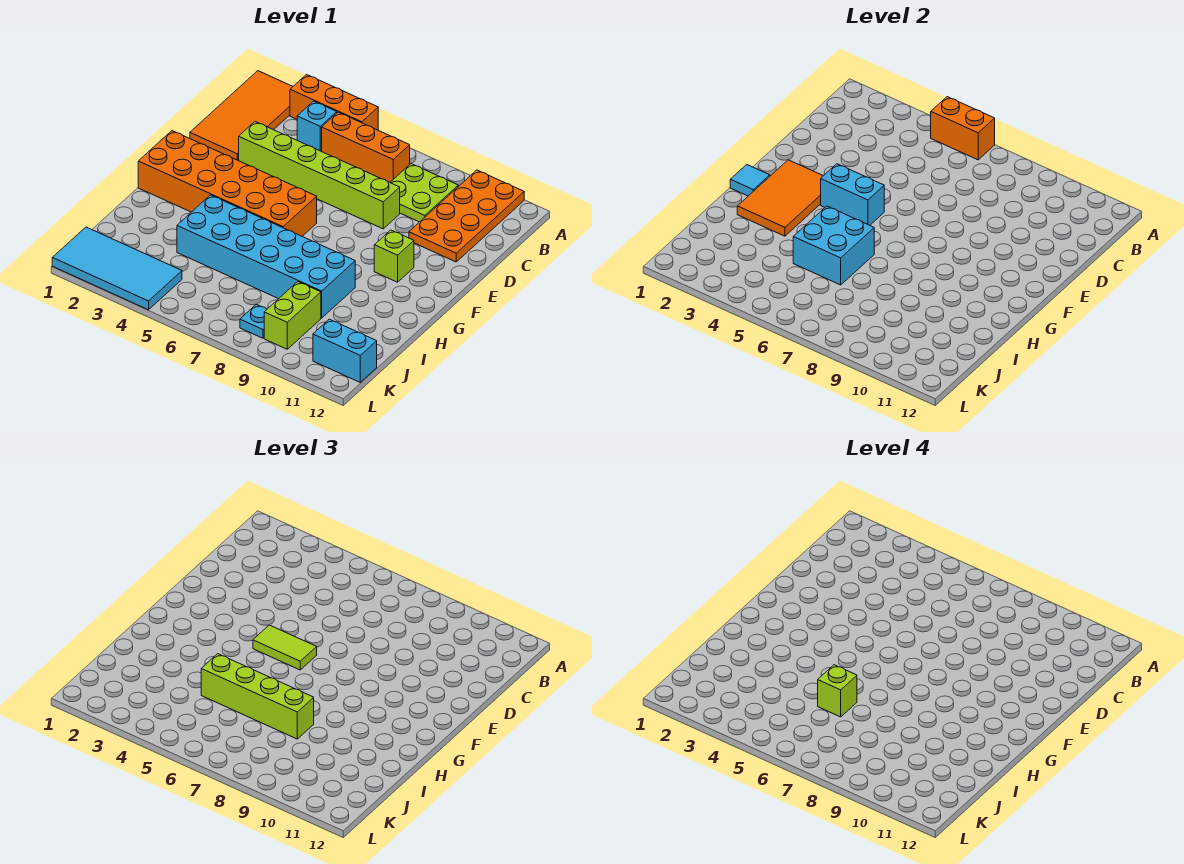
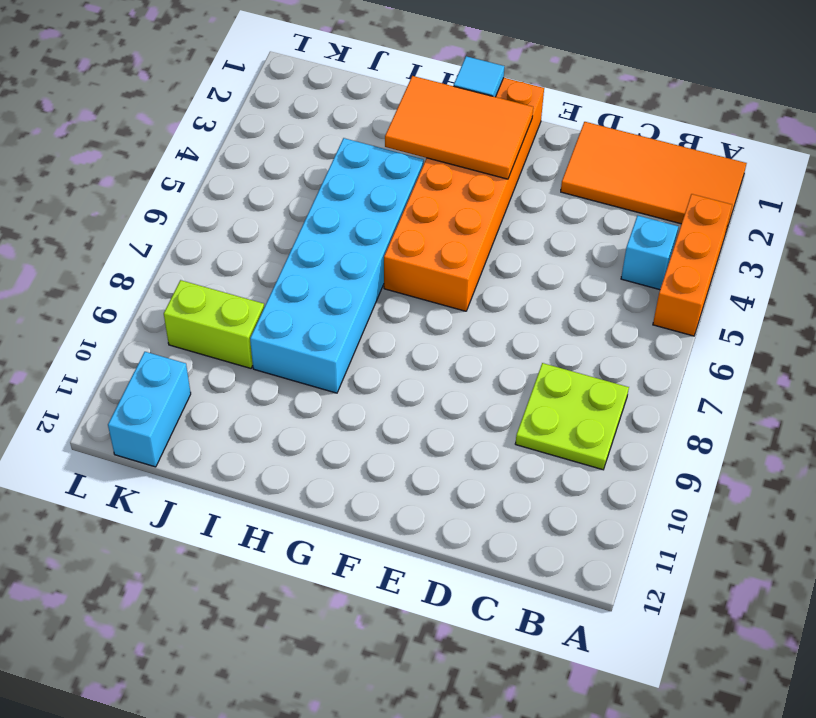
none -> orange 2x4 plate [409,170,524,262]
none -> orange 1x3 brick [322,112,410,182]
none -> lime 1x6 brick [239,122,400,229]

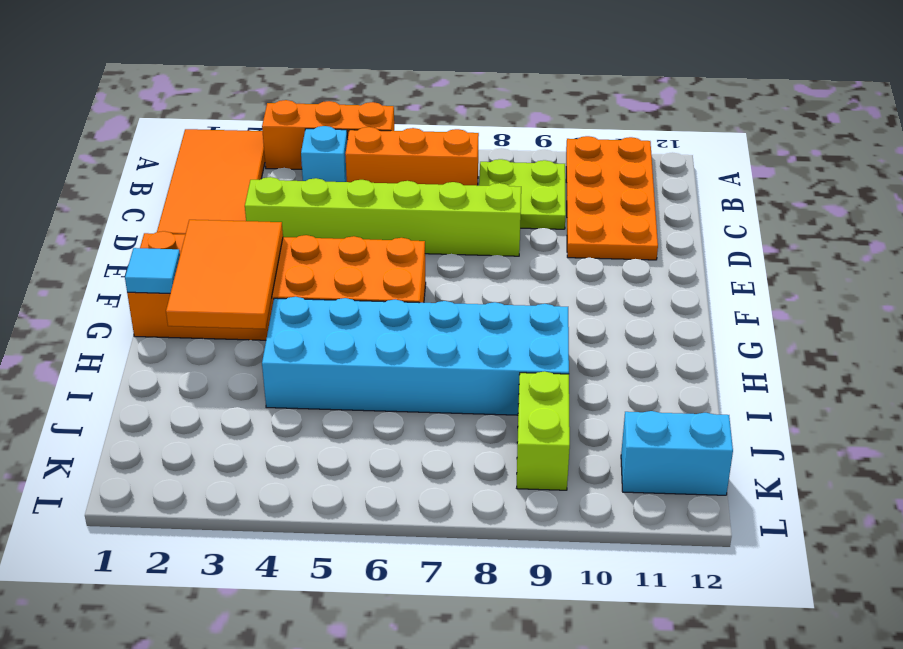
none -> lime 1x1 brick [374,230,414,282]
none -> cyan 2x4 tile [52,227,182,310]
none -> cyan 1x1 plate [240,304,267,338]

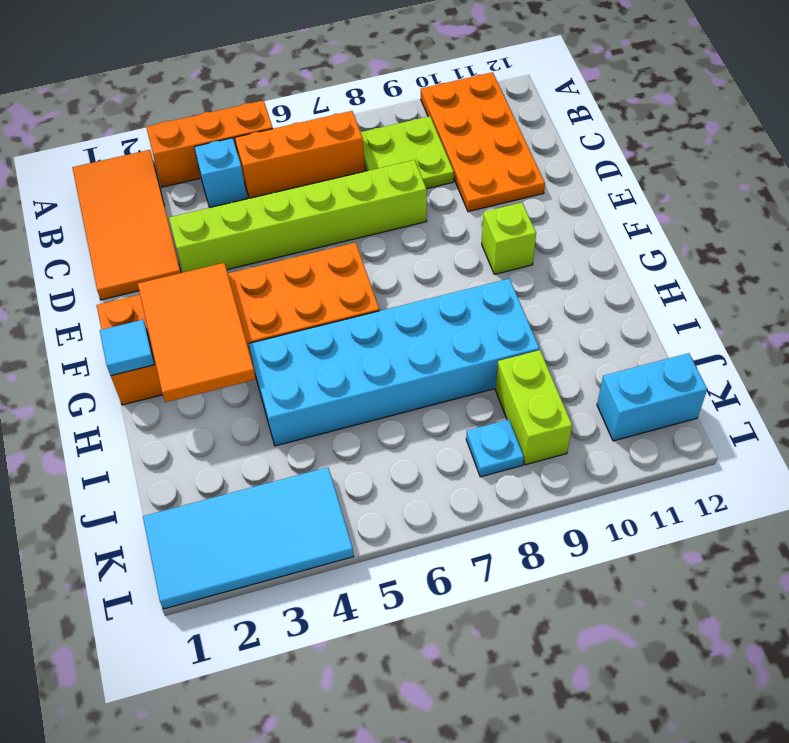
none -> orange 1x2 brick [930,97,995,160]
none -> cyan 1x2 brick [821,164,884,225]
none -> cyan 2x2 brick [793,206,874,285]

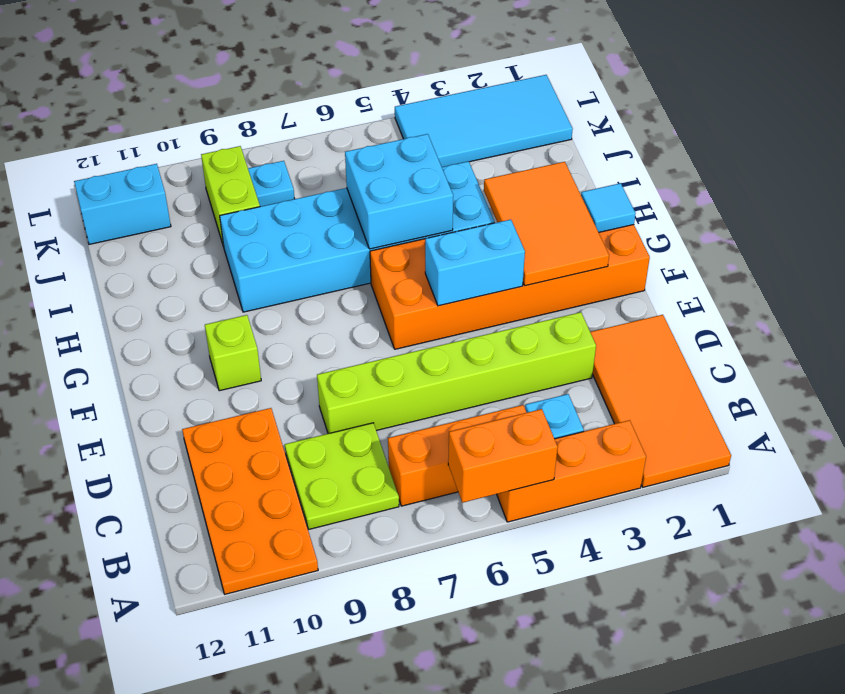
none -> lime 1x2 tile [253,625,317,670]
none -> lime 1x4 brick [201,654,314,739]
none -> lime 1x1 brick [818,665,857,717]

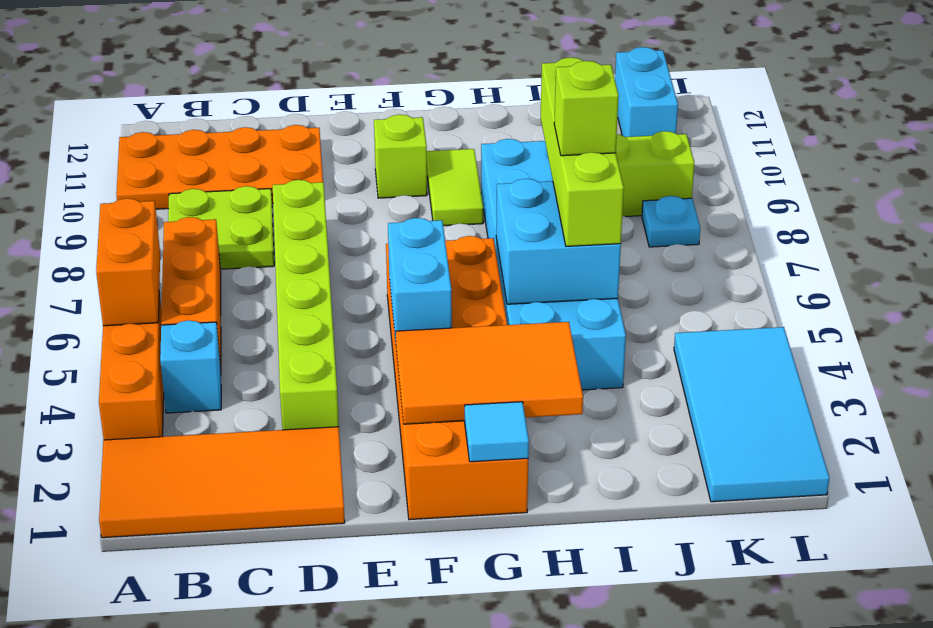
lime 1x2 tile [427,149,483,226] -> lime 1x2 tile moved to [253,625,317,670]

